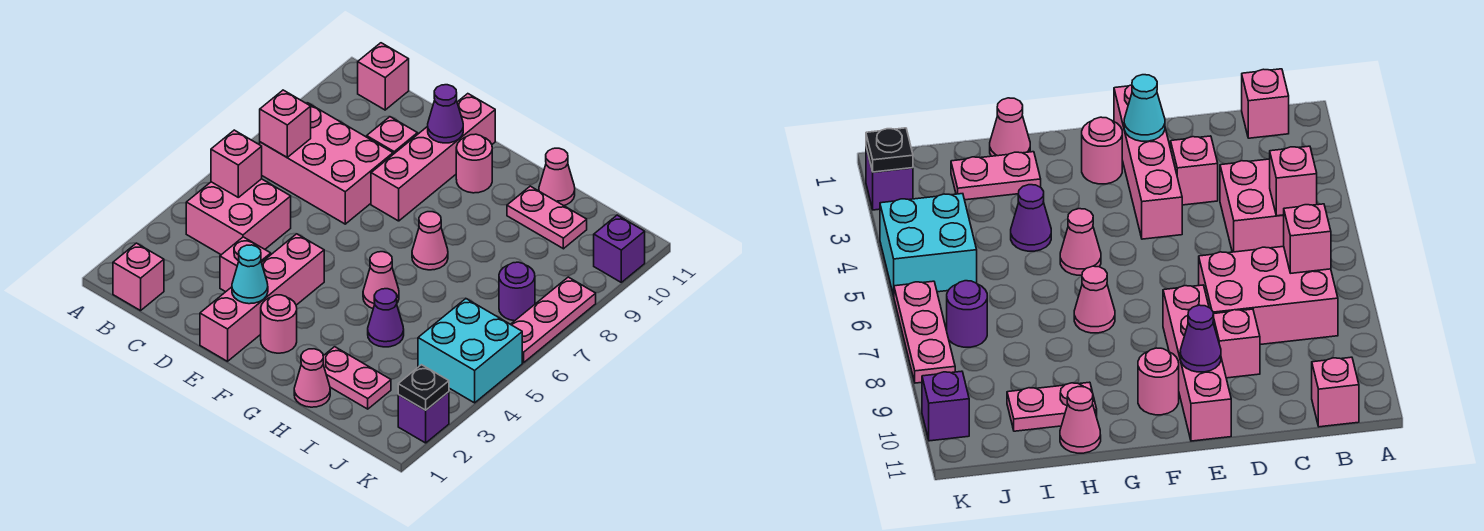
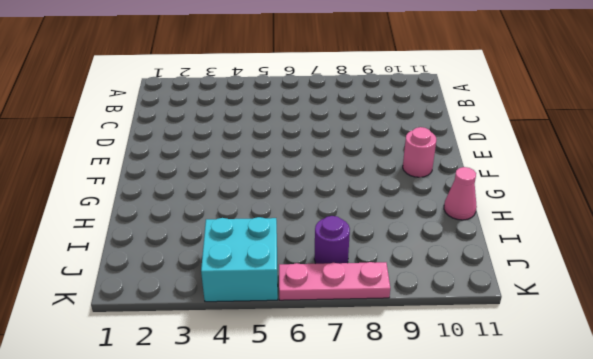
none -> pink 1x1 brick [113,243,164,311]
none -> pink 2x2 brick [186,179,291,255]
none -> pink 2x3 brick [260,103,393,224]

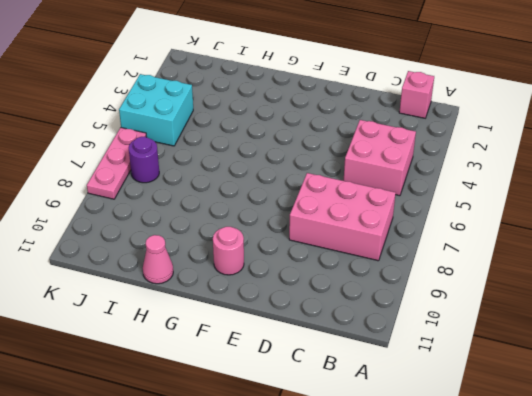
none -> pink 1x1 brick [358,43,409,110]
none -> pink 1x1 brick [220,237,271,292]
none -> pink 1x1 brick [367,117,418,154]

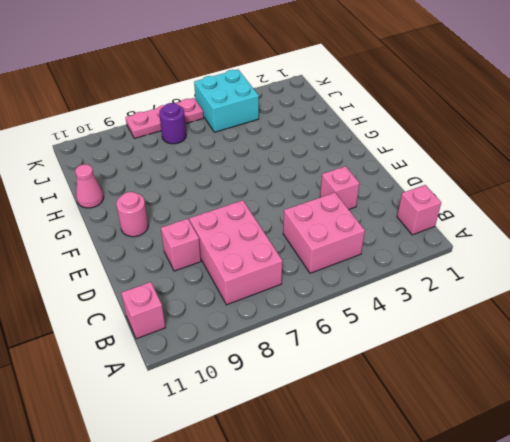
none -> pink 1x4 brick [200,234,324,361]
none -> pink 1x4 brick [371,94,495,221]
none -> pink 1x1 round brick [261,295,297,353]

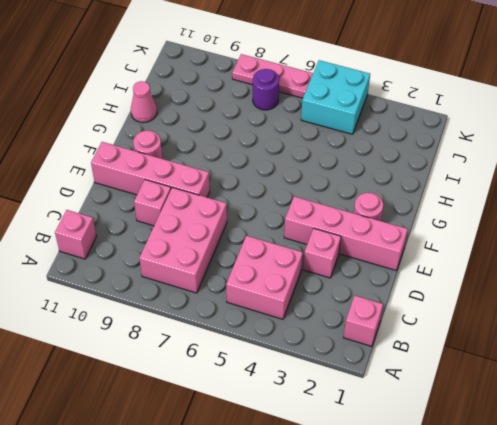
none -> pink 1x1 cone [363,252,399,308]
none -> pink 1x1 cone [412,212,448,270]
none -> pink 1x1 cone [294,349,330,407]

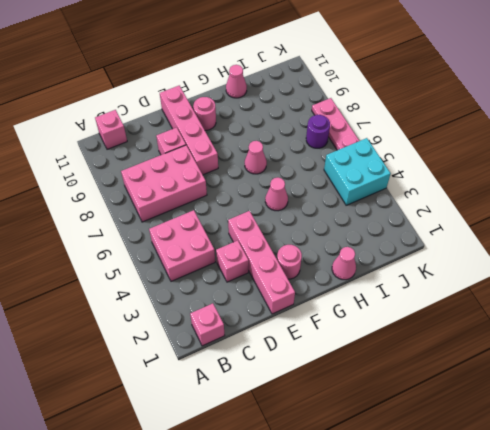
none -> pink 1x2 plate [323,347,391,409]
none -> purple 1x1 cone [368,289,404,347]
none -> pink 1x2 plate [507,186,587,249]

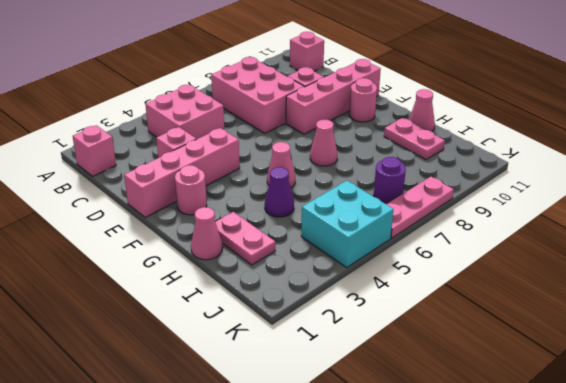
none -> purple 1x1 brick [398,392,449,443]
none -> purple 1x1 brick [594,215,645,282]
none -> pink 1x1 brick [211,130,262,197]

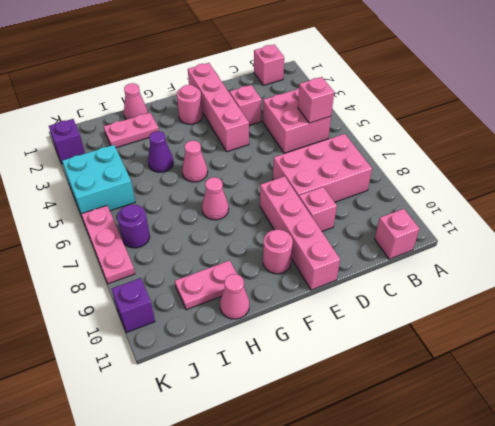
none -> pink 1x1 brick [260,90,311,157]
none -> cyan 1x1 cone [232,245,268,304]
none -> purple 1x1 cone [428,85,463,143]

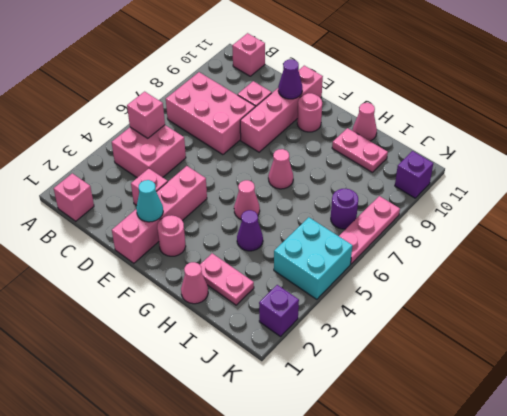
none -> pink 1x1 brick [260,90,311,157]
none -> black 1x1 plate [398,365,449,410]

